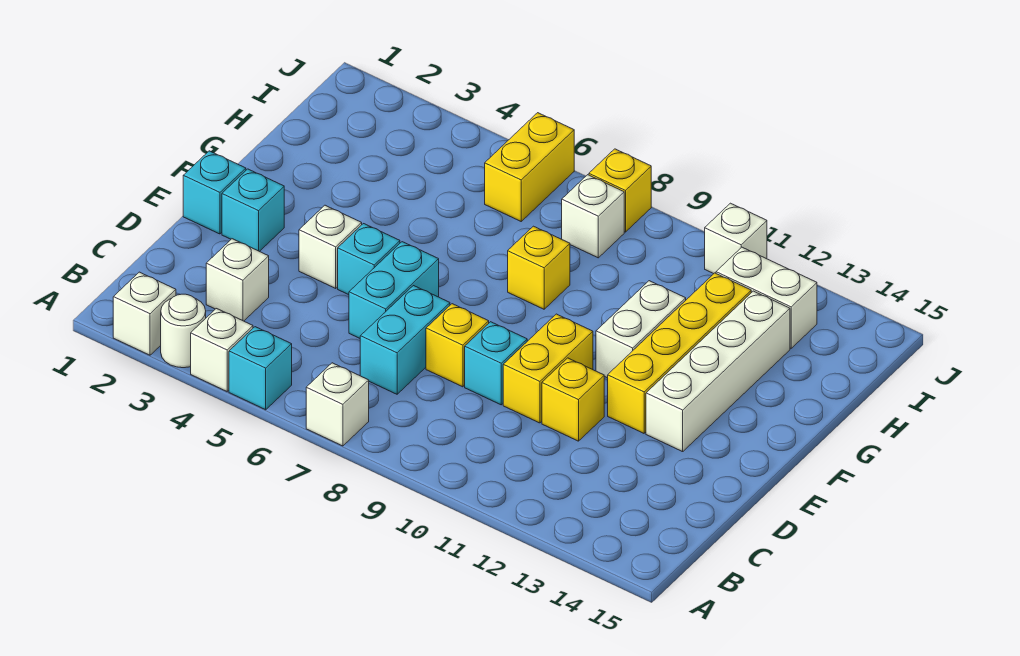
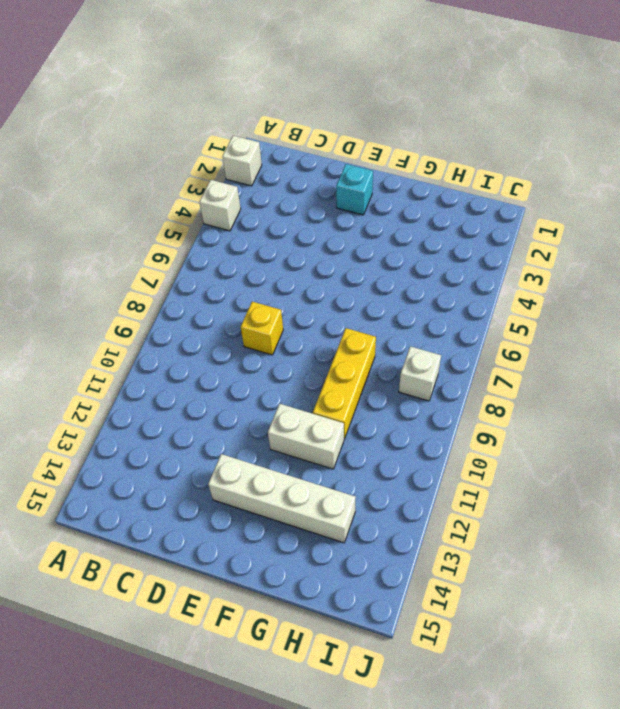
yellow 1x3 brick [313,328,376,439] -> yellow 1x1 brick [508,226,570,309]
none -> white 1x1 round brick [161,294,206,368]
none -> cyan 1x1 brick [229,327,292,410]
none -> white 1x1 brick [306,363,369,446]

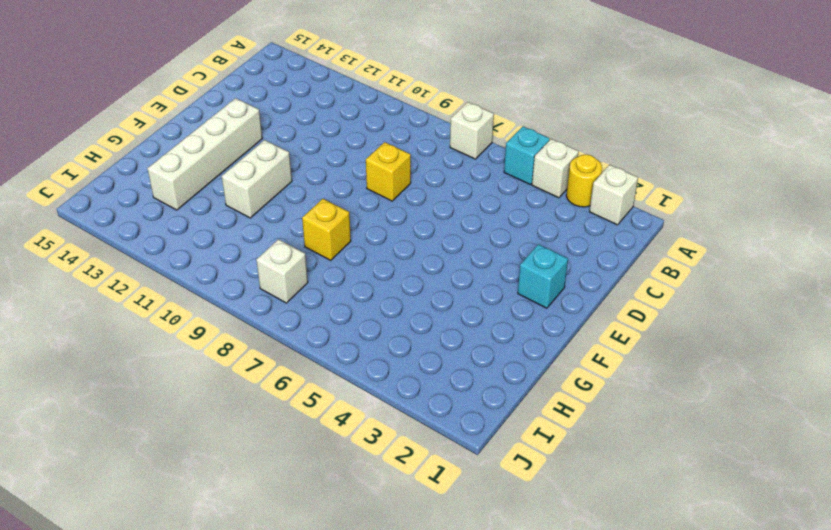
yellow 1x1 round brick [566,154,602,207] -> white 1x1 round brick [161,294,206,368]
none -> white 1x1 brick [206,239,269,321]
none -> cyan 1x2 brick [360,286,450,394]
none -> cyan 1x2 brick [349,242,439,338]

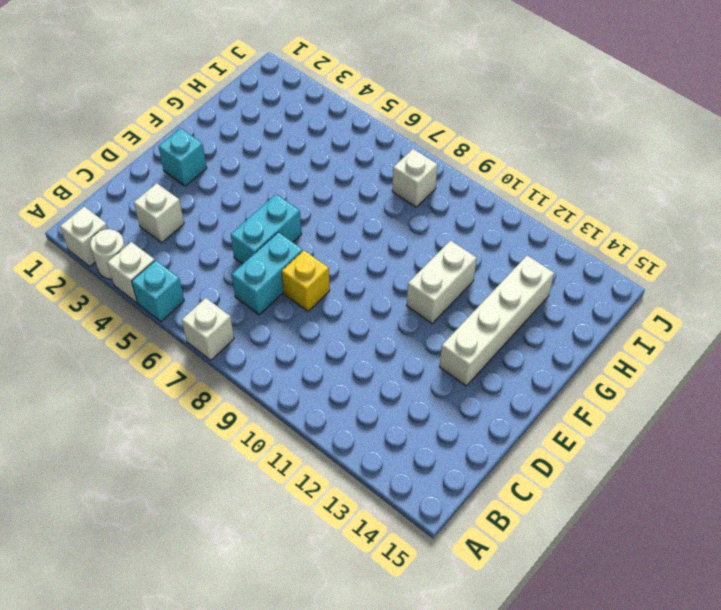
none -> cyan 1x1 brick [465,322,527,405]
none -> yellow 1x2 brick [503,314,593,423]
none -> yellow 1x1 brick [542,358,604,441]

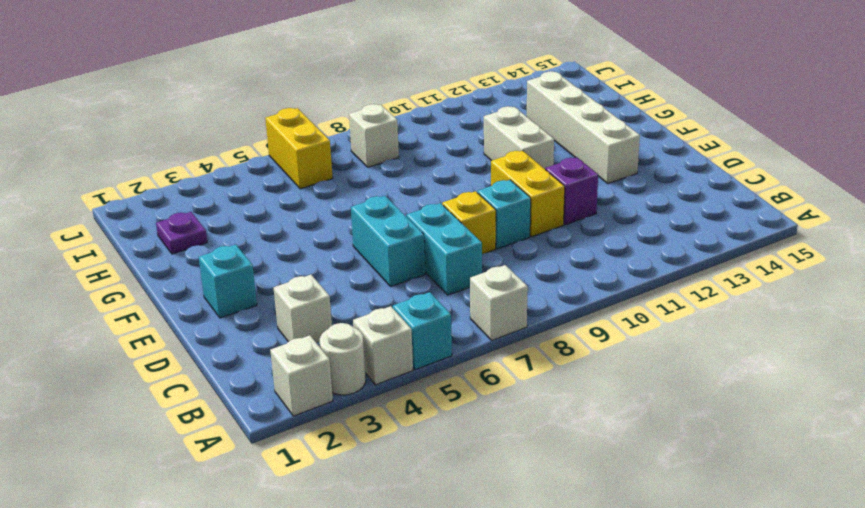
purple 1x1 brick [545,157,598,225] -> yellow 1x1 brick [542,358,604,441]
purple 1x1 plate [156,212,207,254] -> none
none -> cyan 1x1 brick [183,151,246,234]
none -> white 1x1 brick [299,205,362,288]
none -> cyan 1x1 brick [338,224,400,295]

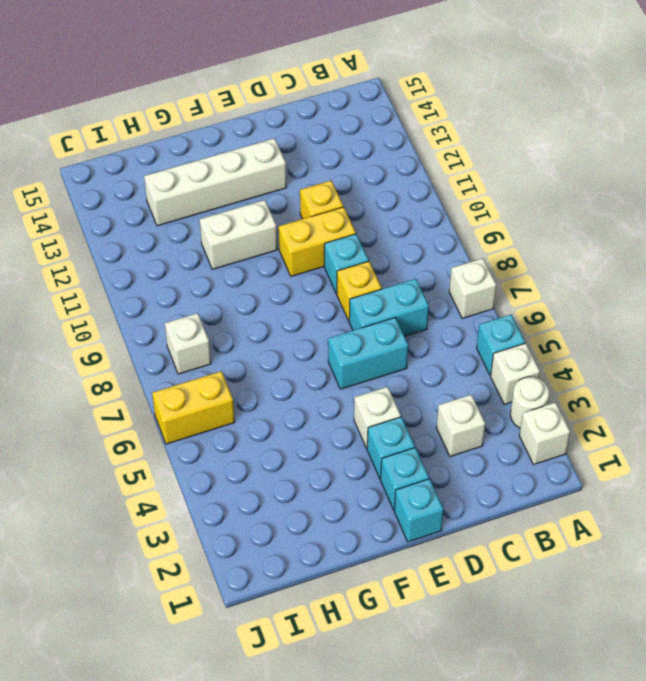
cyan 1x1 brick [367,417,415,479] -> cyan 1x1 brick moved to [338,224,400,295]
none -> yellow 1x4 brick [608,273,751,433]
none -> yellow 1x1 brick [508,226,570,309]
none -> white 1x2 brick [716,247,817,348]

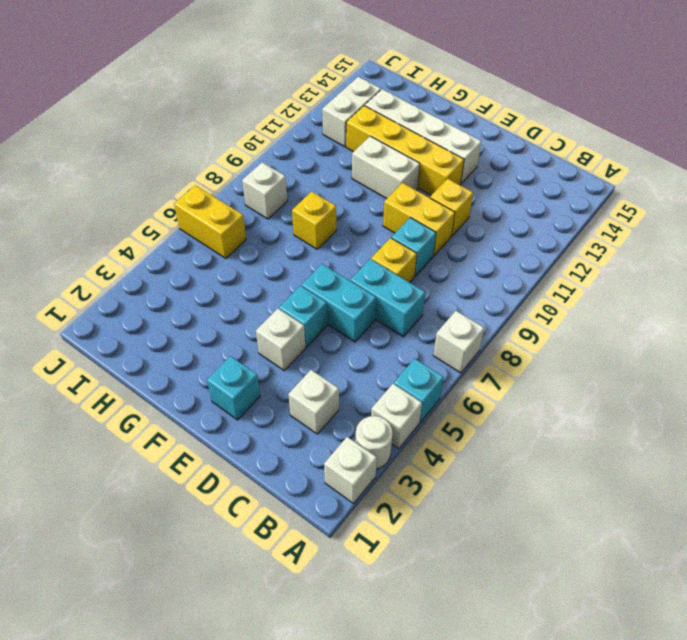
none -> cyan 1x1 brick [183,151,246,234]
none -> yellow 1x1 brick [589,149,651,232]
none -> white 1x1 brick [705,203,767,274]

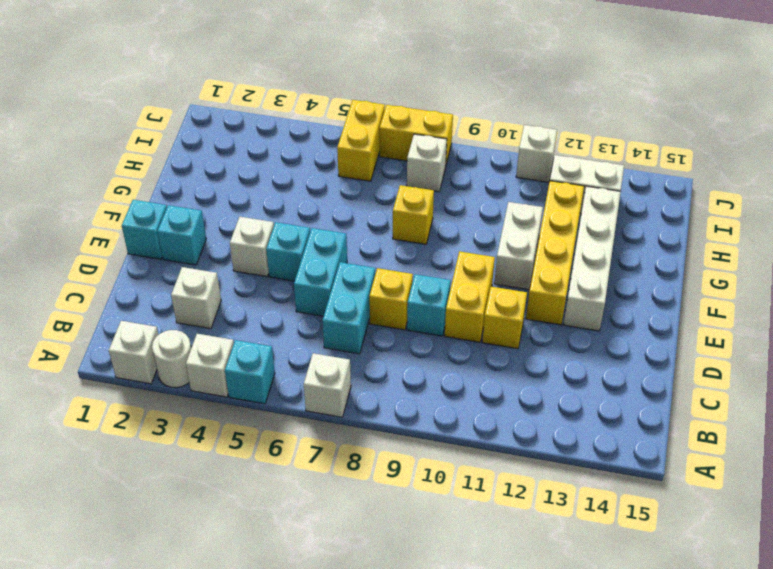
yellow 1x2 brick [380,105,453,164] -> yellow 1x1 brick [589,149,651,232]

